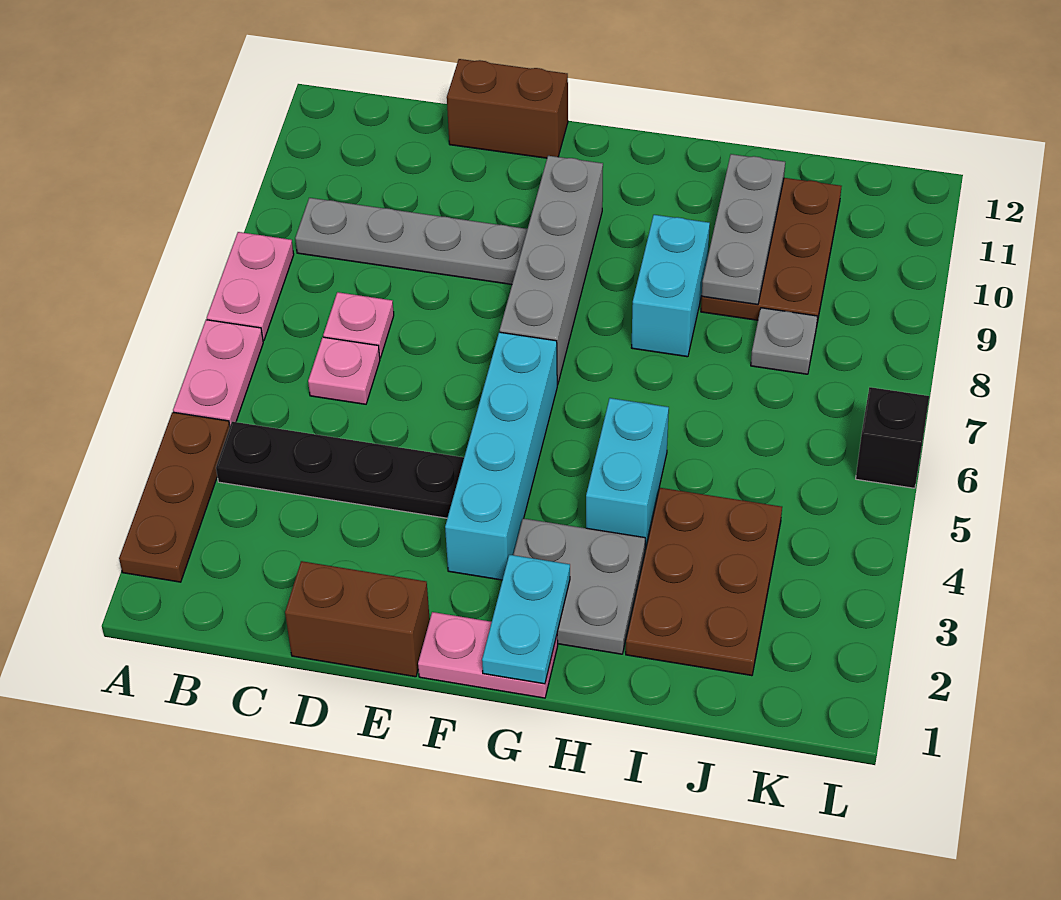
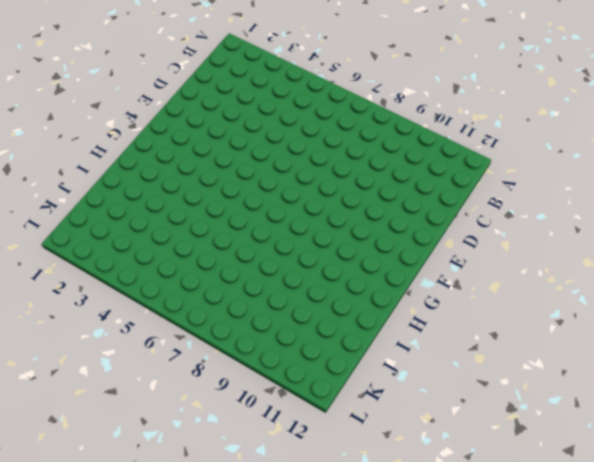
none -> brown 1x3 plate [119,412,230,582]
none -> pink 1x2 plate [173,320,263,425]
none -> pink 1x2 plate [207,232,294,341]

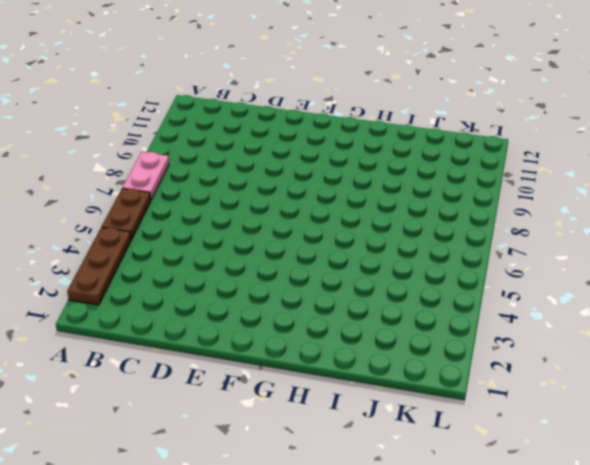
brown 1x2 plate [102,188,151,240] -> pink 1x2 plate [173,320,263,425]
none -> black 1x4 plate [216,422,464,518]
none -> grey 1x4 plate [295,198,527,285]
none -> pink 1x1 plate [308,337,380,404]

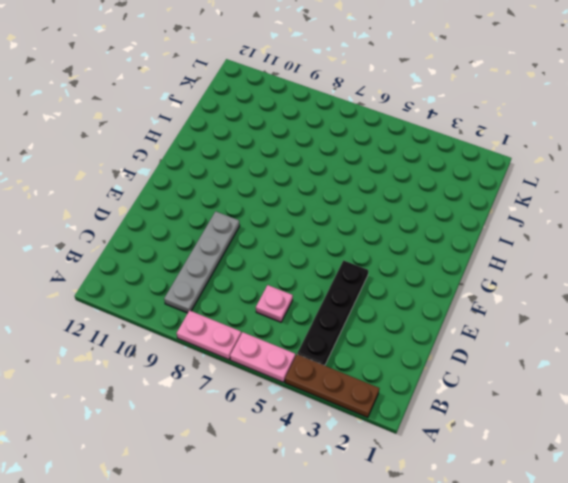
none -> pink 1x1 plate [323,292,394,358]
none -> brown 1x2 brick [285,561,430,677]
none -> brown 1x2 brick [447,59,568,158]

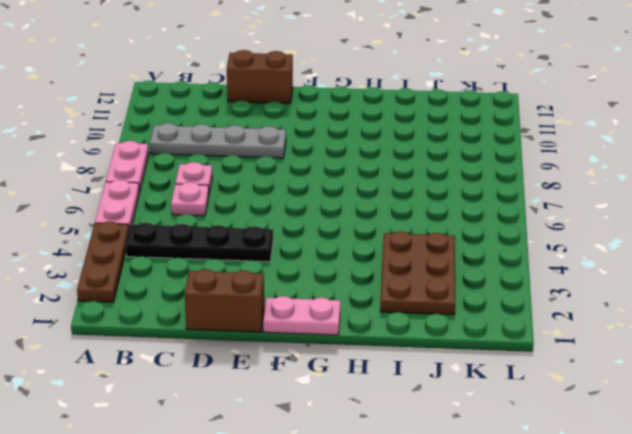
none -> cyan 1x4 brick [445,332,557,580]
none -> grey 1x4 brick [500,156,603,385]
none -> grey 2x2 plate [513,518,645,654]

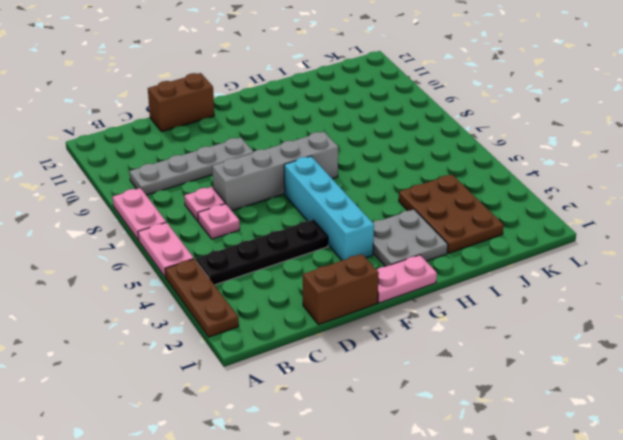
grey 1x4 brick [212,131,338,211] -> grey 1x4 brick turned to [500,156,603,385]
none -> cyan 1x2 brick [586,398,669,549]
none -> cyan 1x2 brick [631,215,710,357]
none -> brown 2x3 plate [701,178,842,327]

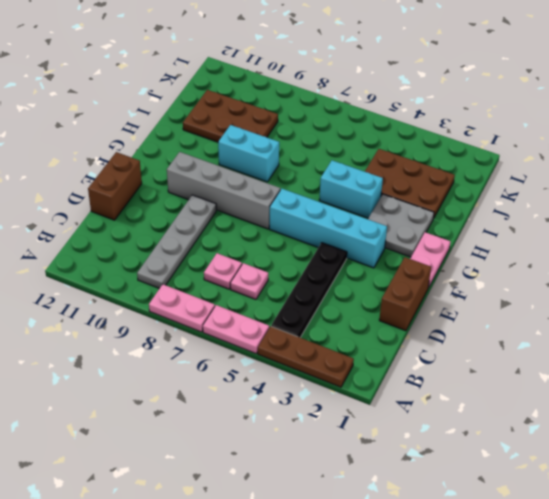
none -> grey 1x1 plate [751,308,818,374]
none -> black 1x1 brick [856,387,929,488]
none -> cyan 1x2 plate [482,555,570,684]

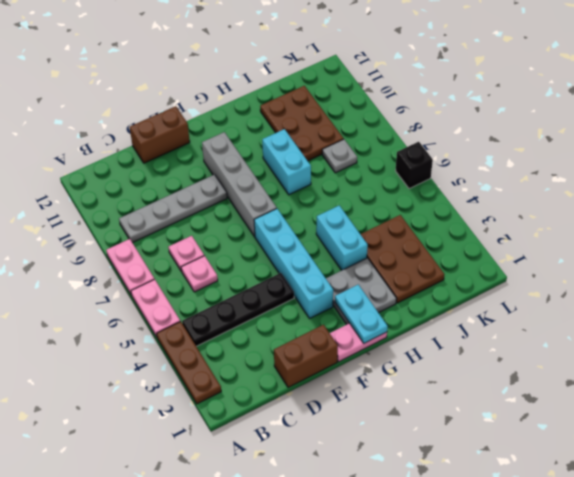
none -> grey 1x3 plate [702,154,785,305]

